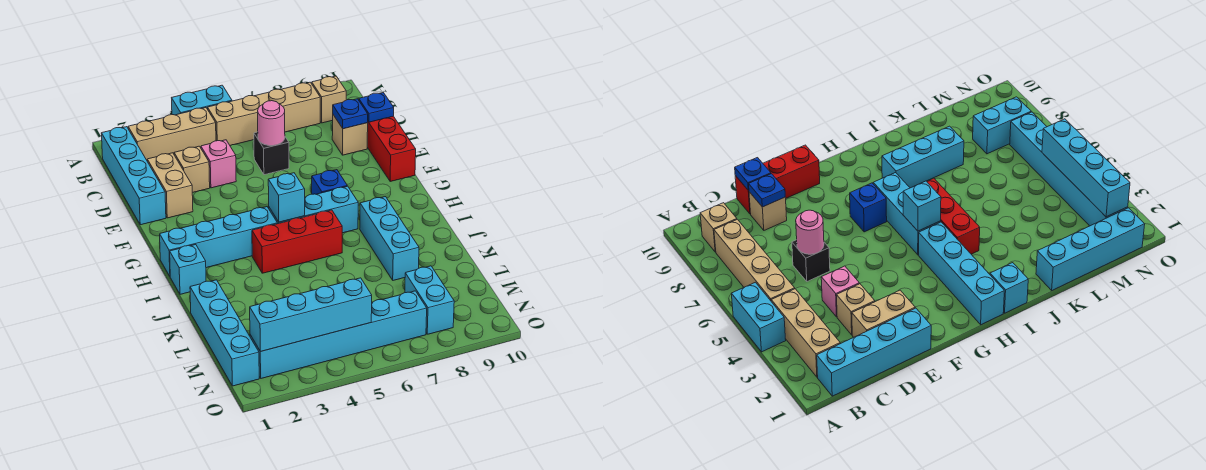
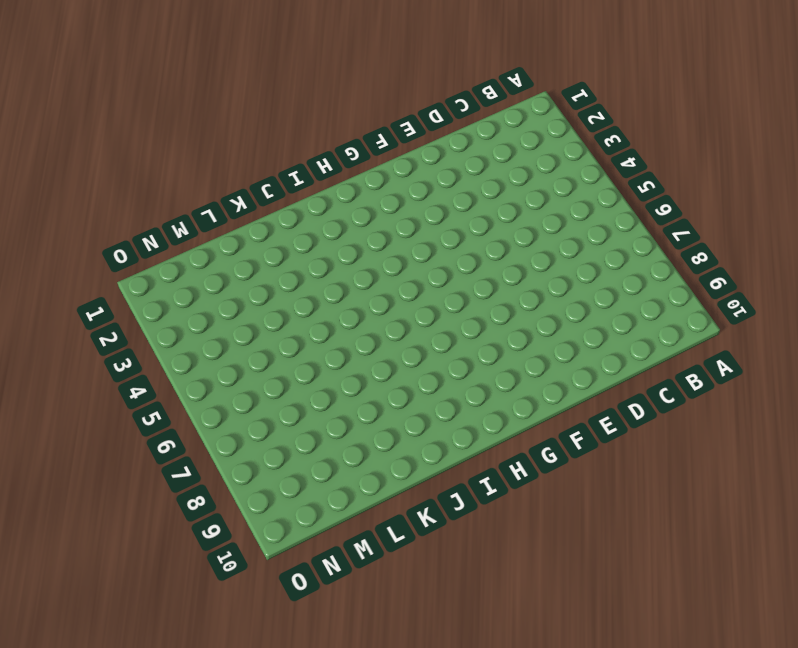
none -> cyan 1x2 brick [172,85,232,115]
none -> cyan 1x4 brick [101,127,166,225]
none -> tan 1x3 brick [128,108,216,160]

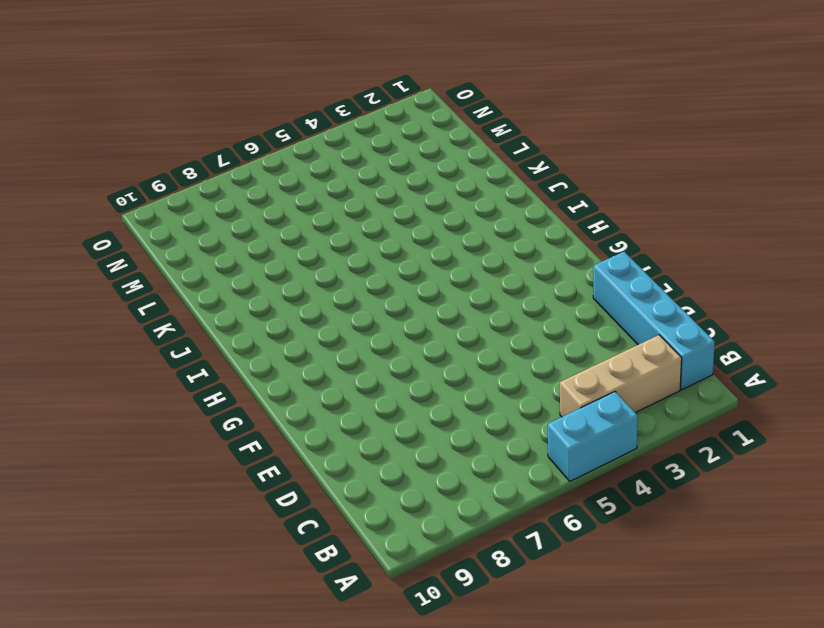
none -> tan 1x4 brick [208,82,320,145]
none -> tan 1x1 brick [312,76,346,123]
none -> tan 1x2 brick [147,153,193,218]

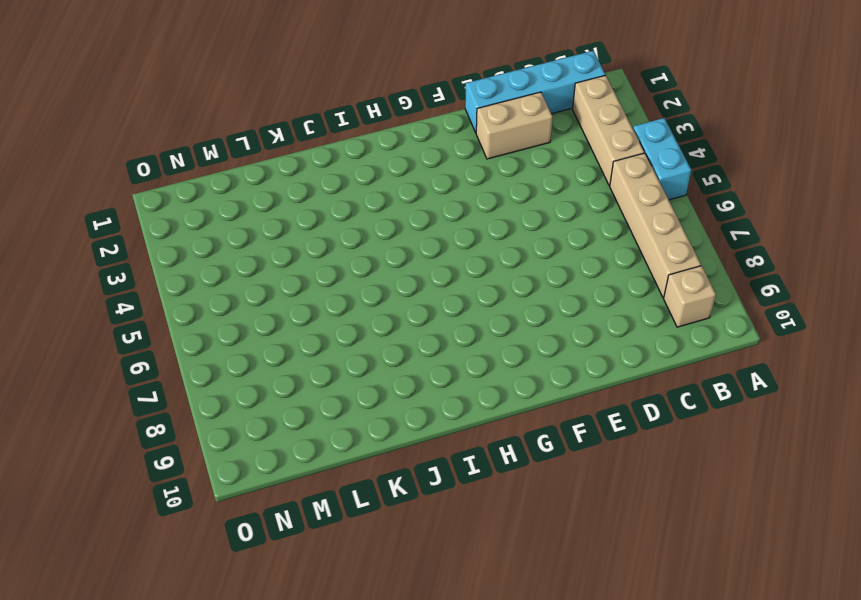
none -> tan 1x1 brick [174,146,210,193]
none -> pink 1x1 brick [201,140,236,188]
none -> black 1x1 brick [254,132,289,175]

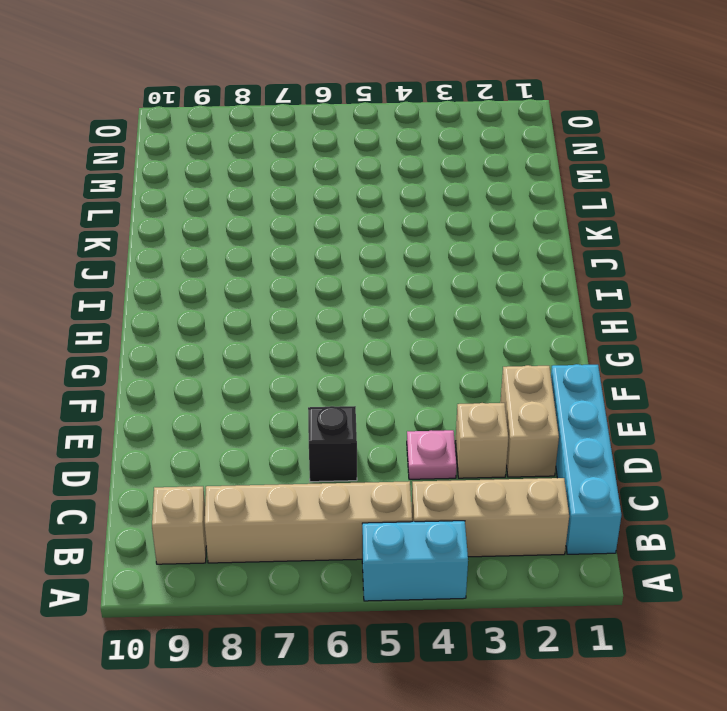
pink 1x1 plate [407,430,457,479] -> pink 1x1 brick [201,140,236,188]
none -> tan 1x1 brick [332,115,368,155]
none -> red 1x3 brick [367,116,416,181]
none -> blue 1x1 brick [312,170,347,194]

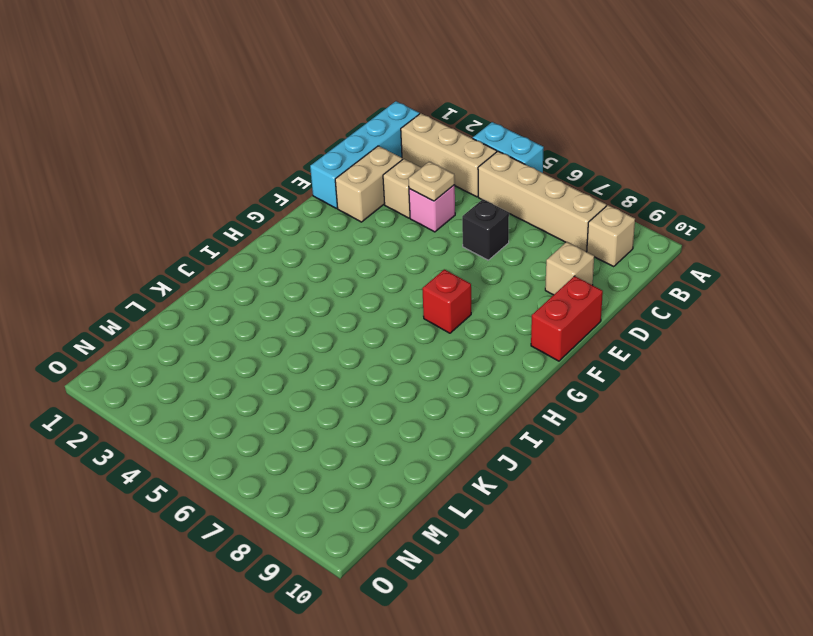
tan 1x1 plate [408,162,455,201] -> none
red 1x2 brick [531,276,603,361] -> red 1x3 brick [367,116,416,181]
red 1x1 brick [422,269,471,333] -> blue 1x1 brick [312,170,347,194]
none -> cyan 1x4 brick [160,207,277,276]
none -> cyan 1x3 brick [269,186,358,233]
none -> cyan 1x1 brick [170,245,206,294]

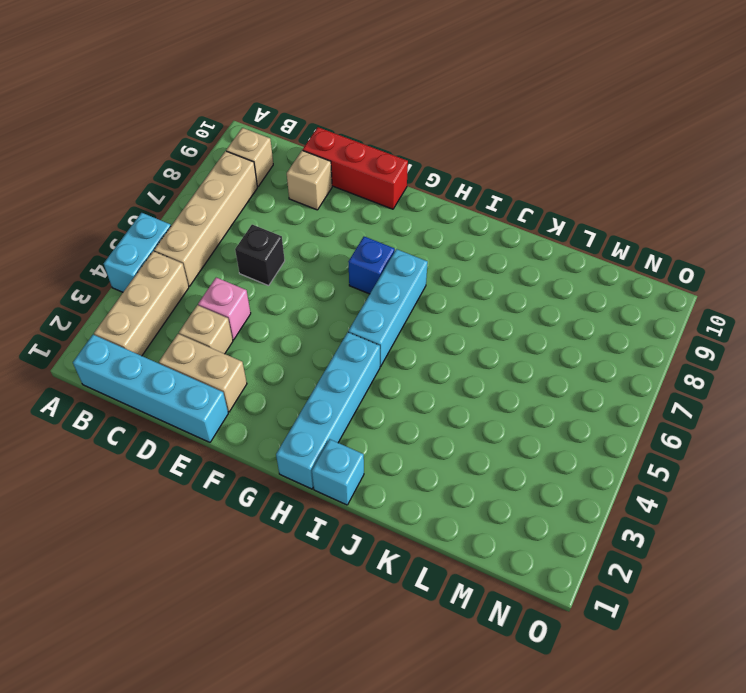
none -> red 1x3 brick [252,210,342,273]
none -> cyan 1x3 brick [360,197,419,280]
none -> cyan 1x4 brick [190,280,259,386]

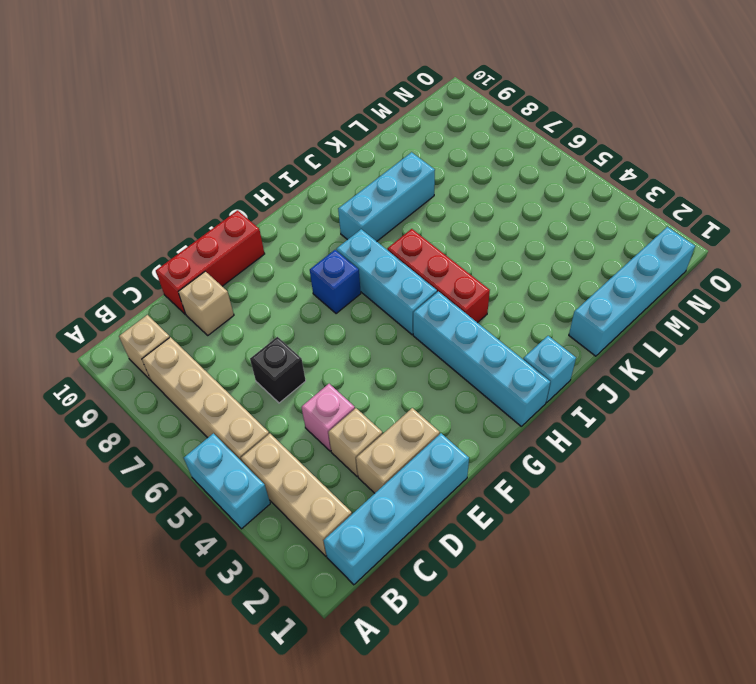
none -> cyan 1x2 brick [405,266,454,334]
none -> cyan 1x6 brick [250,291,427,378]
none -> pink 1x1 round brick [258,101,285,146]

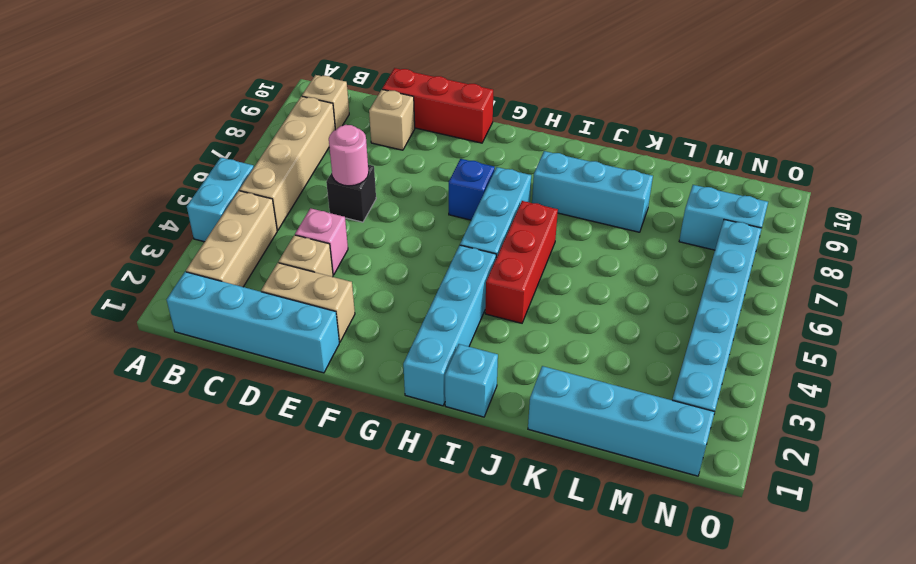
none -> blue 1x1 plate [333,99,368,129]
none -> blue 1x1 plate [359,93,394,122]
none -> cyan 1x1 brick [268,173,305,222]

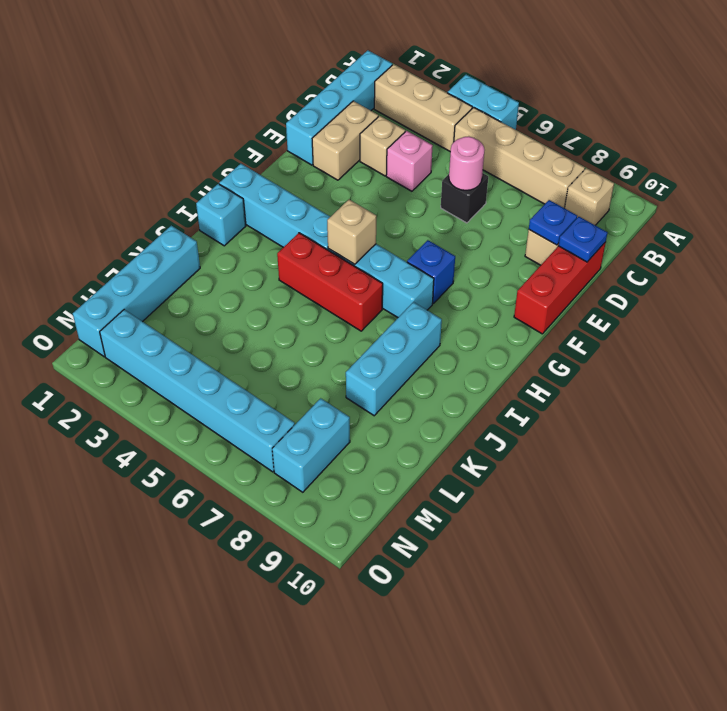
tan 1x1 brick [327,200,376,264] -> cyan 1x1 brick [268,173,305,222]
none -> cyan 1x4 brick [250,278,372,352]

